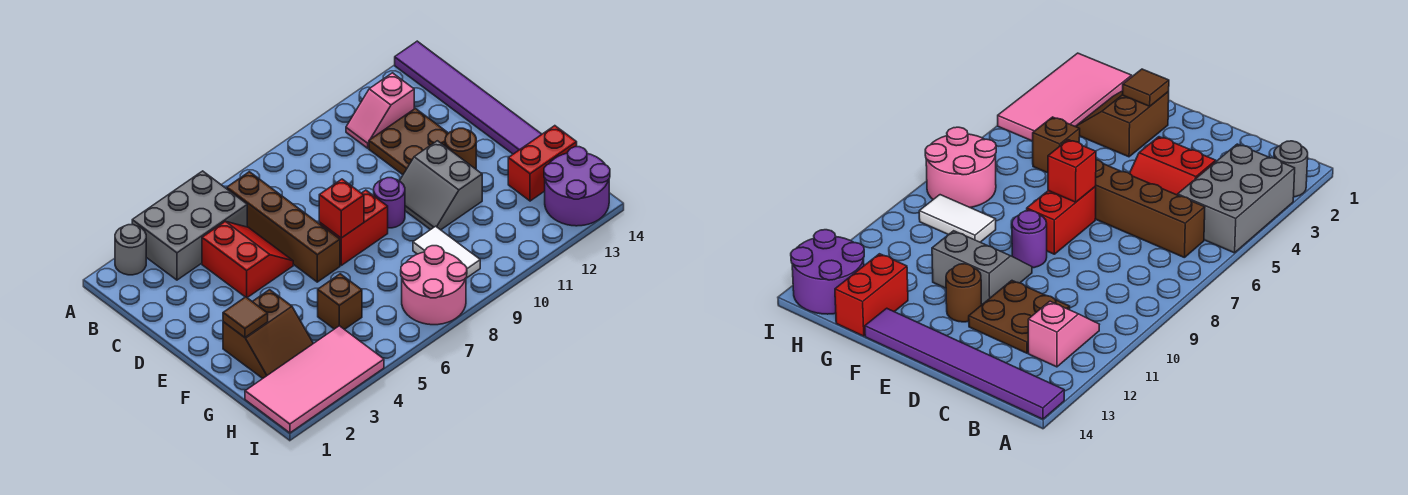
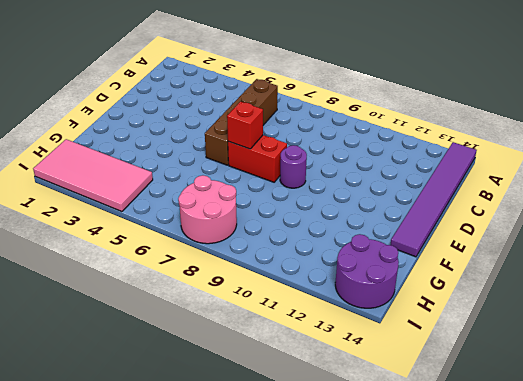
none -> grey 1x1 round brick [115,225,146,275]
none -> grey 2x3 brick [132,171,247,280]
none -> pink 1x2 slope [346,73,414,148]

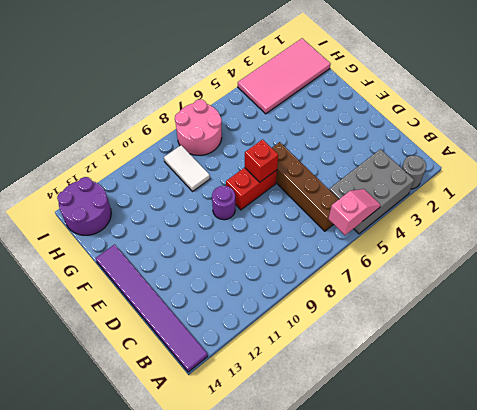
pink 1x2 slope [329,189,381,235] -> pink 1x2 slope moved to [346,73,414,148]
none -> red 2x2 slope [202,221,293,298]
none -> brown 2x2 plate [369,108,448,175]
none -> grey 2x2 slope [400,141,482,230]

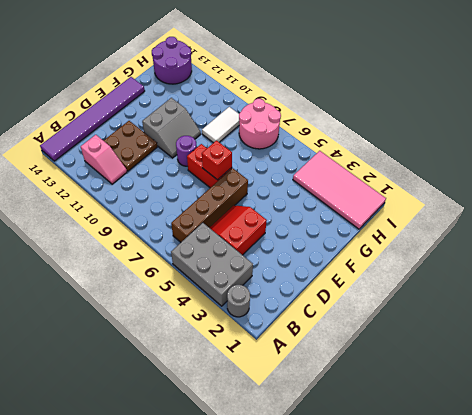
none -> brown 1x1 round brick [445,128,476,169]
none -> brown 2x2 slope [223,290,313,379]
none -> brown 1x1 brick [318,274,362,329]

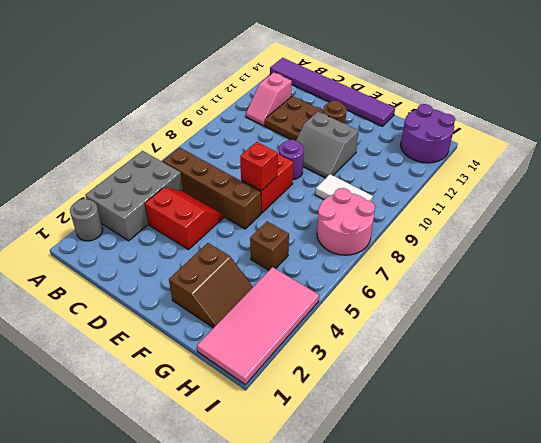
none -> red 1x2 brick [508,126,577,201]
none -> brown 1x1 tile [223,297,268,337]

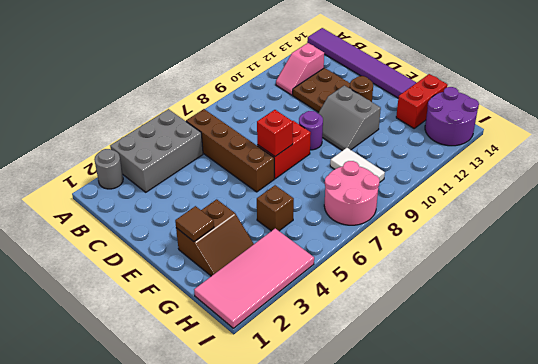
none -> red 2x2 slope [202,221,293,298]

